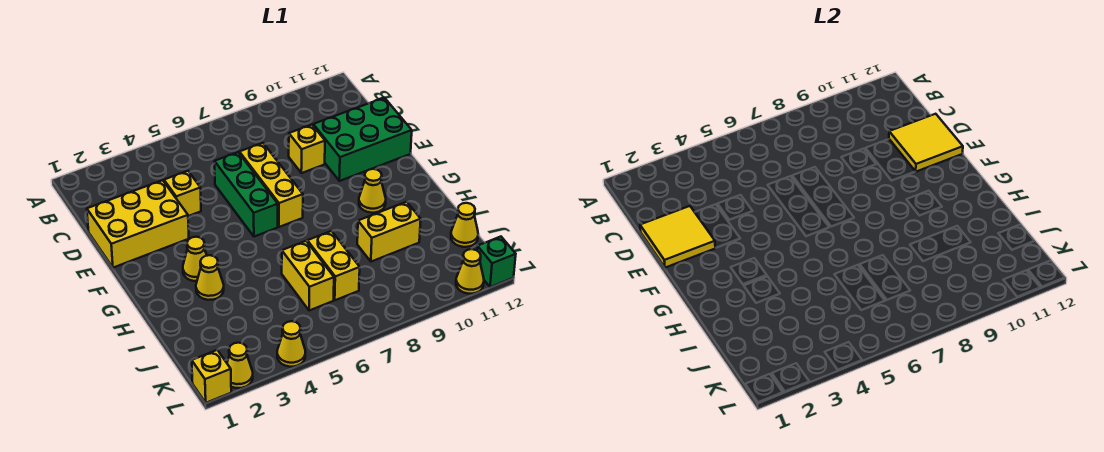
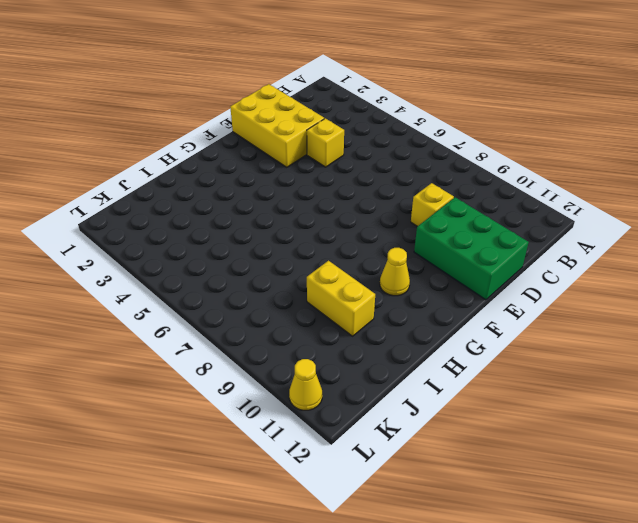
none -> green 1x3 brick [214,152,278,237]
none -> yellow 1x3 brick [239,143,303,227]
none -> yellow 1x1 cone [183,237,207,281]

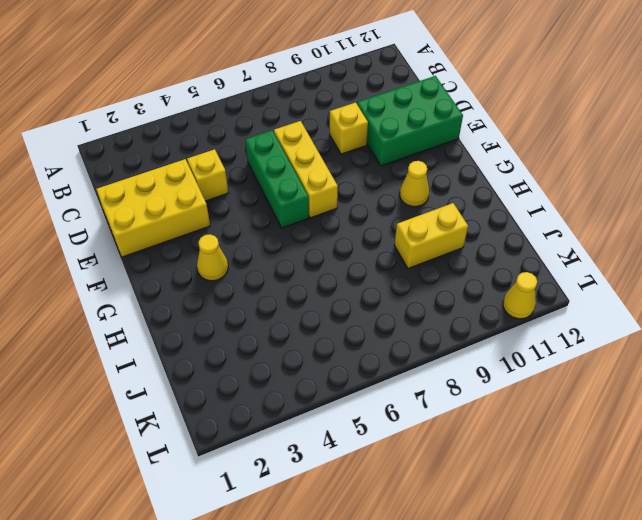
none -> yellow 1x1 cone [196,255,224,300]
none -> yellow 1x2 brick [282,241,334,311]
none -> yellow 1x2 brick [307,231,360,300]

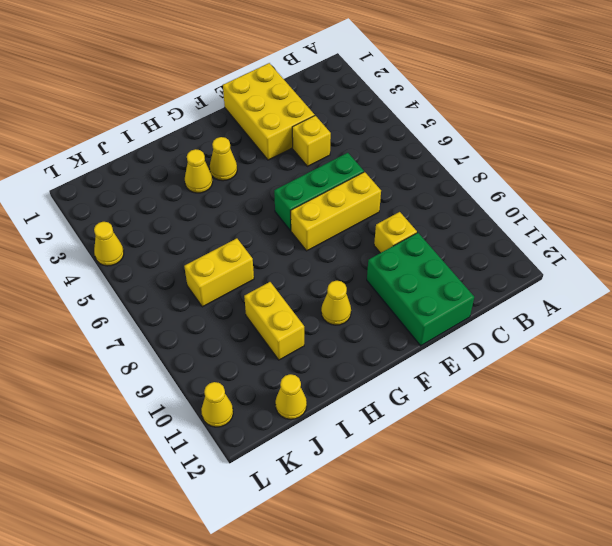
none -> yellow 1x2 brick [282,241,334,311]
none -> yellow 1x1 brick [192,350,231,403]
none -> yellow 1x1 cone [227,343,253,388]

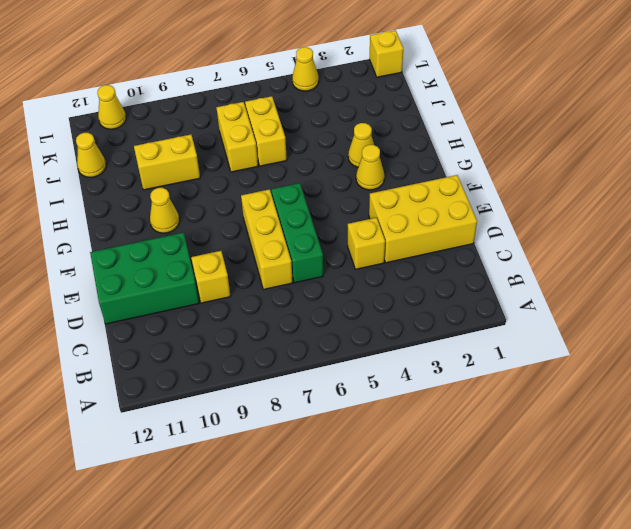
none -> yellow 1x1 cone [227,343,253,388]
none -> green 1x1 brick [477,237,516,287]
none -> yellow 2x2 tile [640,206,715,268]

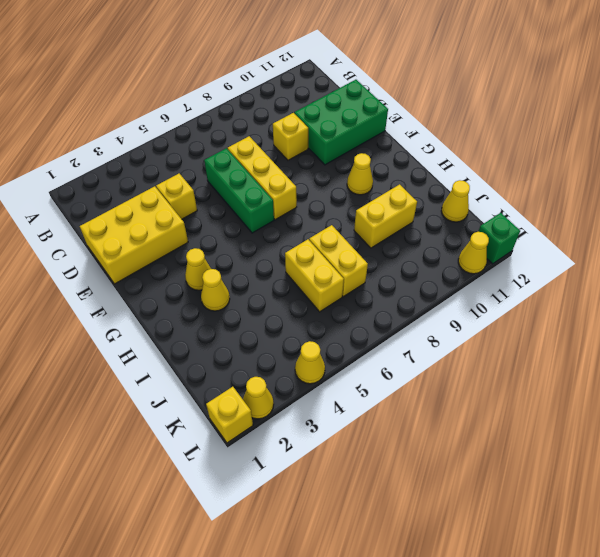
none -> yellow 2x2 tile [640,206,715,268]
none -> yellow 2x2 tile [889,114,963,172]

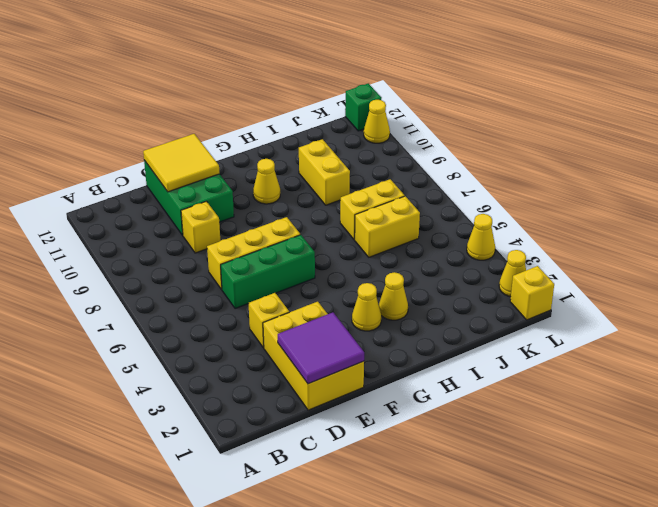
purple 2x2 tile [278,312,364,384] -> yellow 2x2 tile [640,206,715,268]
none -> yellow 1x1 cone [451,203,478,247]

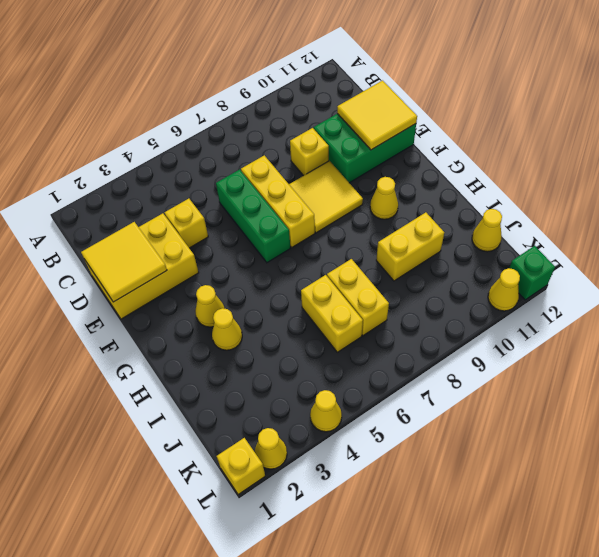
yellow 2x2 tile [289,161,363,233] -> none

